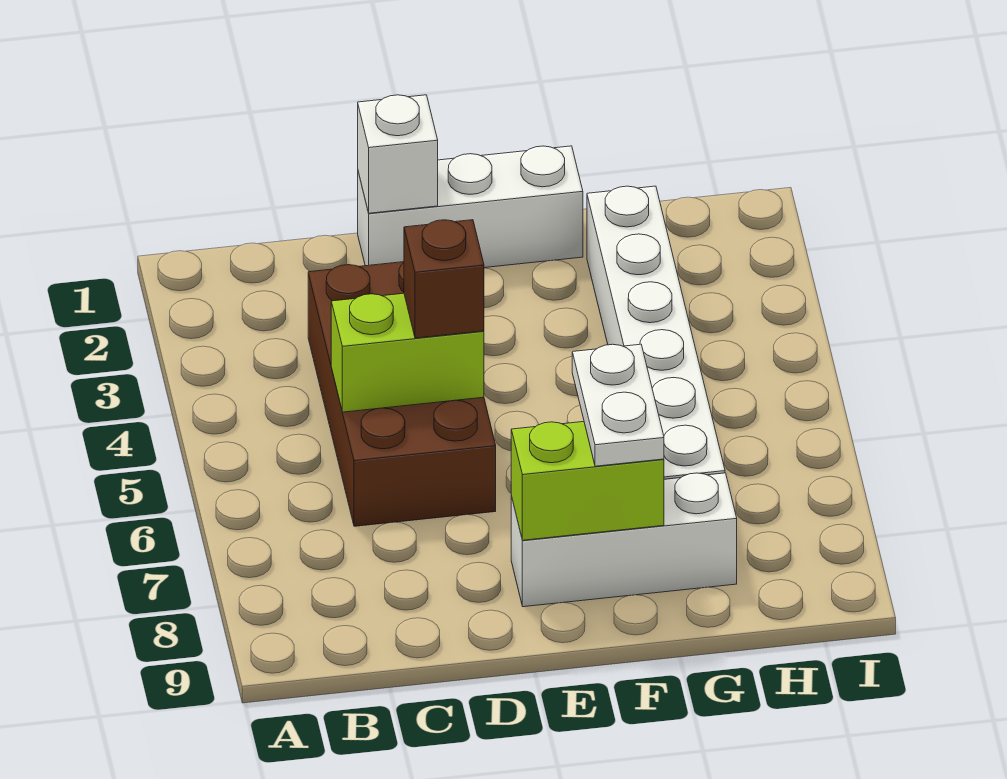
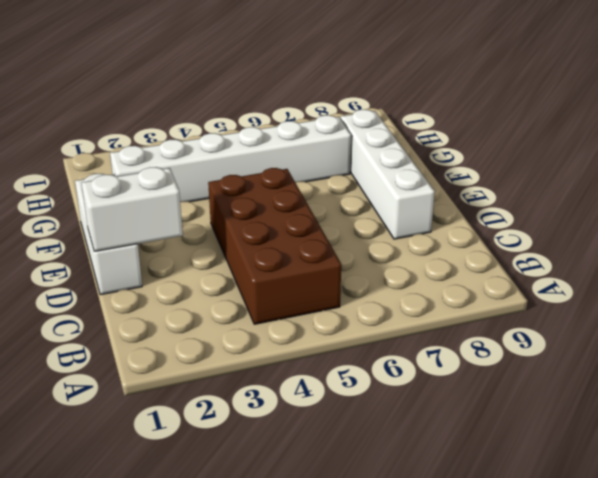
brown 2x4 brick [208,168,341,324] -> brown 2x4 brick turned to [308,262,496,526]
white 1x2 brick [82,167,183,251] -> white 1x1 brick [358,95,438,213]
white 1x4 brick [341,110,435,239] -> white 1x3 brick [511,473,737,607]
none -> lime 1x2 brick [331,293,484,412]
none -> lime 1x2 brick [511,422,664,540]

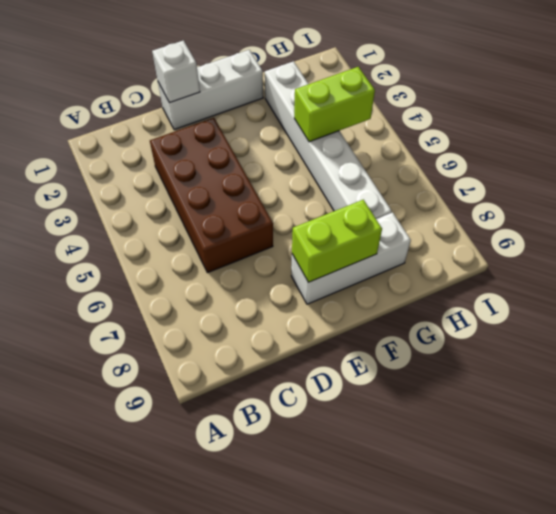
lime 1x2 brick [294,67,375,142] -> lime 1x2 brick moved to [331,293,484,412]
none -> brown 1x1 brick [404,220,484,338]
none -> white 1x2 plate [572,344,664,466]

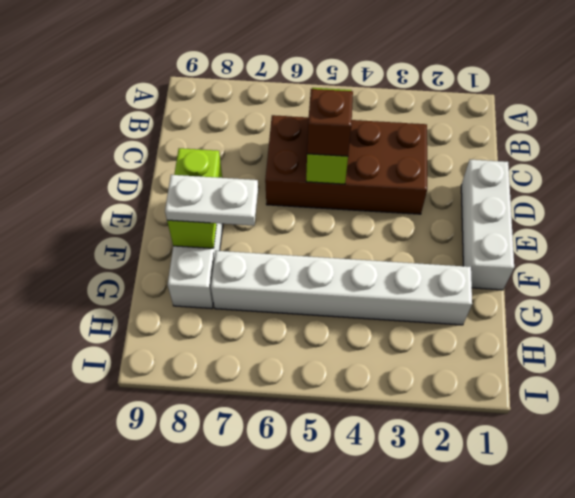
none -> white 1x1 brick [358,95,438,213]

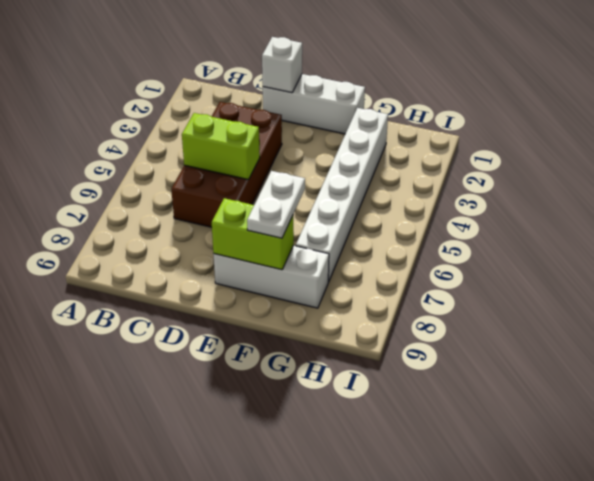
none -> brown 1x1 brick [404,220,484,338]

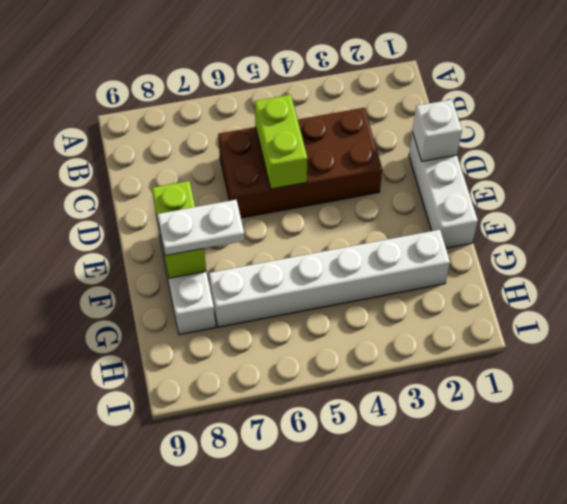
none -> brown 1x1 brick [404,220,484,338]

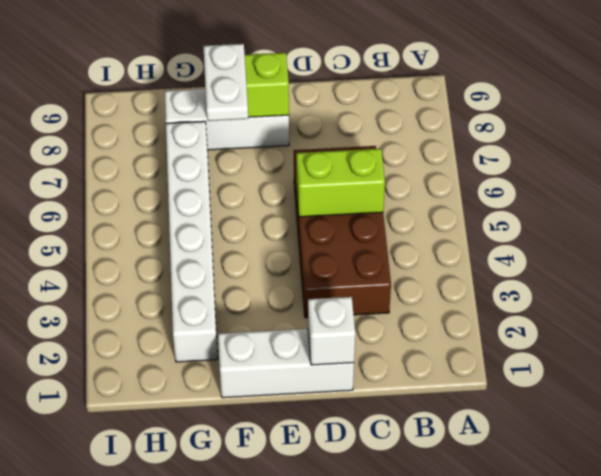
none -> brown 1x1 brick [404,220,484,338]

